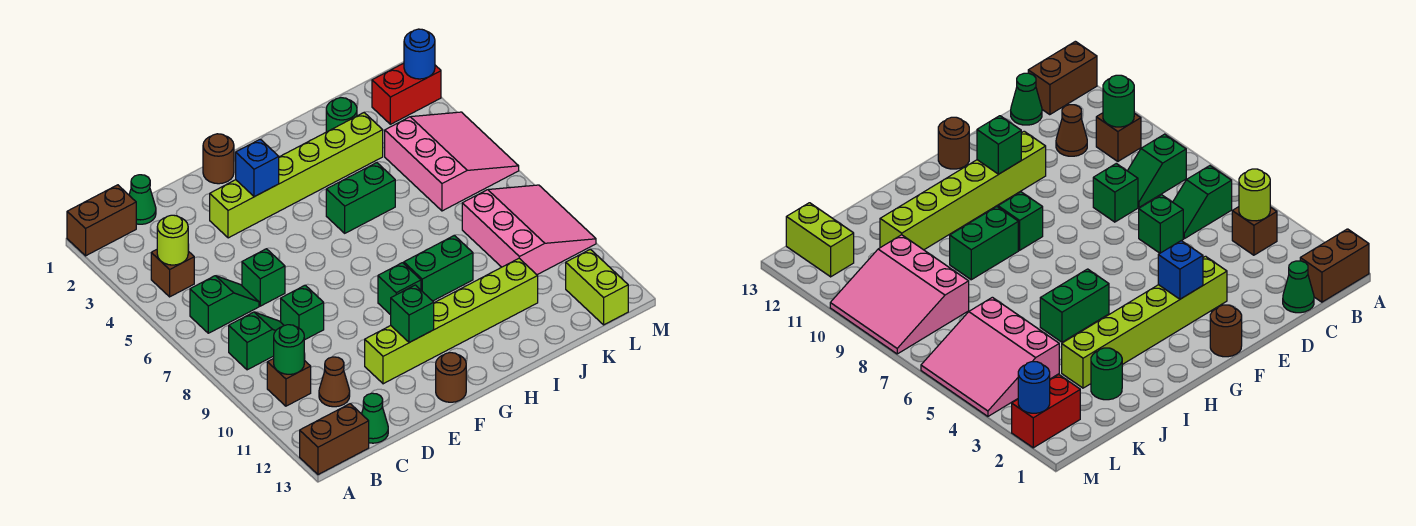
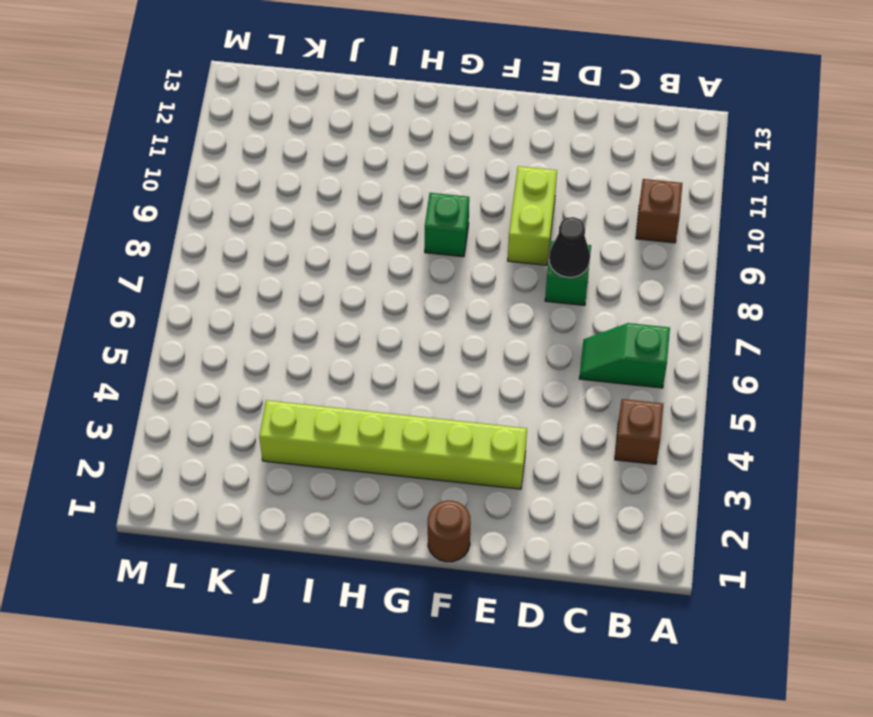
black 1x1 cone [549,217,590,277] -> none
lime 1x2 brick [508,166,557,265] -> lime 1x2 brick moved to [566,249,628,325]
none -> brown 1x2 brick [67,185,136,256]
none -> brown 1x2 brick [300,404,369,475]
none -> green 1x2 slope [229,312,284,370]

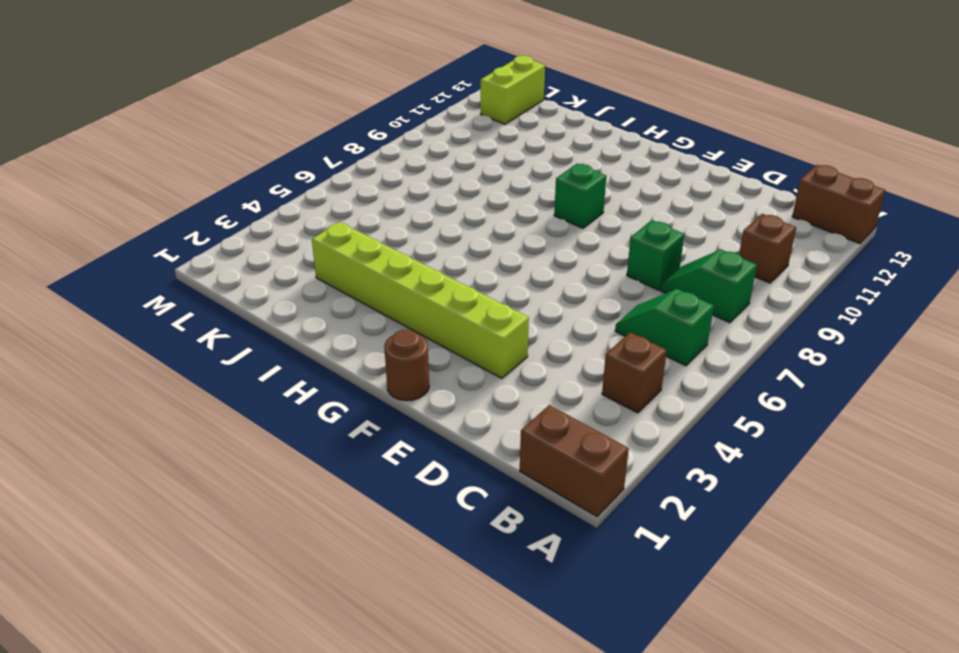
none -> green 1x1 cone [129,175,156,224]
none -> brown 1x1 cone [319,357,350,407]
none -> green 1x1 cone [361,393,388,443]

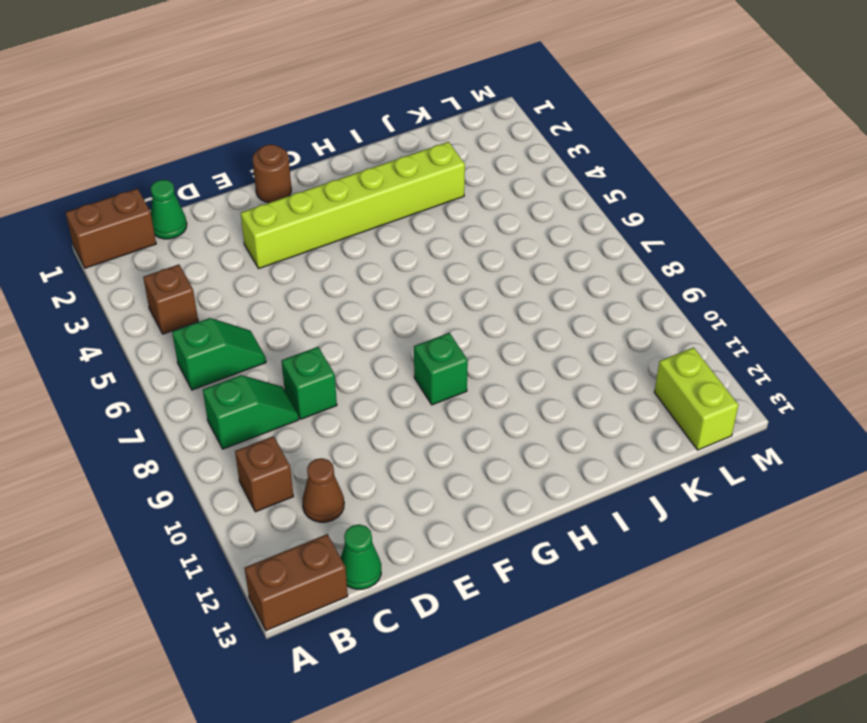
none -> green 1x1 brick [242,249,285,306]
none -> lime 1x6 brick [365,258,538,384]
none -> brown 1x1 round brick [436,353,466,402]

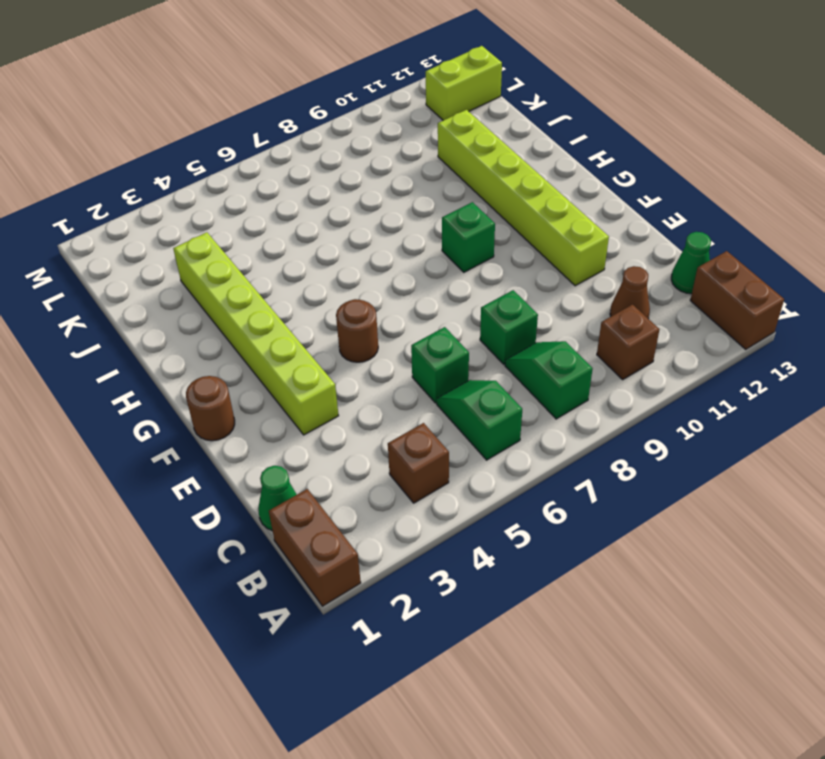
brown 1x1 round brick [336,299,378,362] -> brown 1x1 round brick moved to [436,353,466,402]
none -> green 1x2 brick [326,163,395,233]
none -> green 1x2 brick [404,235,473,301]
none -> green 1x1 round brick [326,98,357,132]

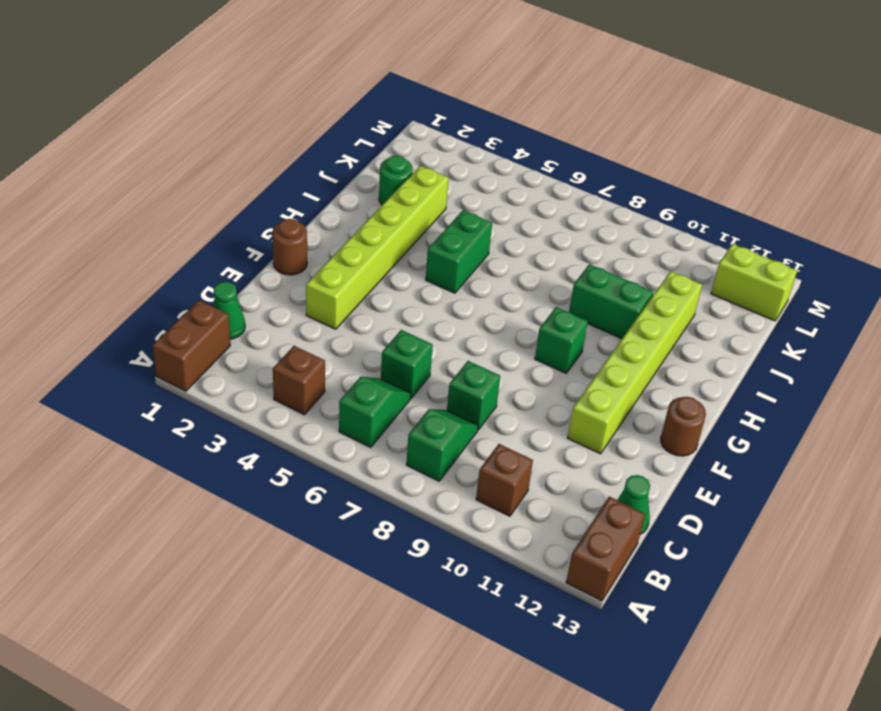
green 1x2 brick [569,264,654,339] -> green 1x2 brick turned to [404,235,473,301]
none -> brown 1x1 cone [319,357,350,407]
none -> pink 3x3 slope [385,112,519,211]
none -> pink 3x3 slope [462,185,596,275]

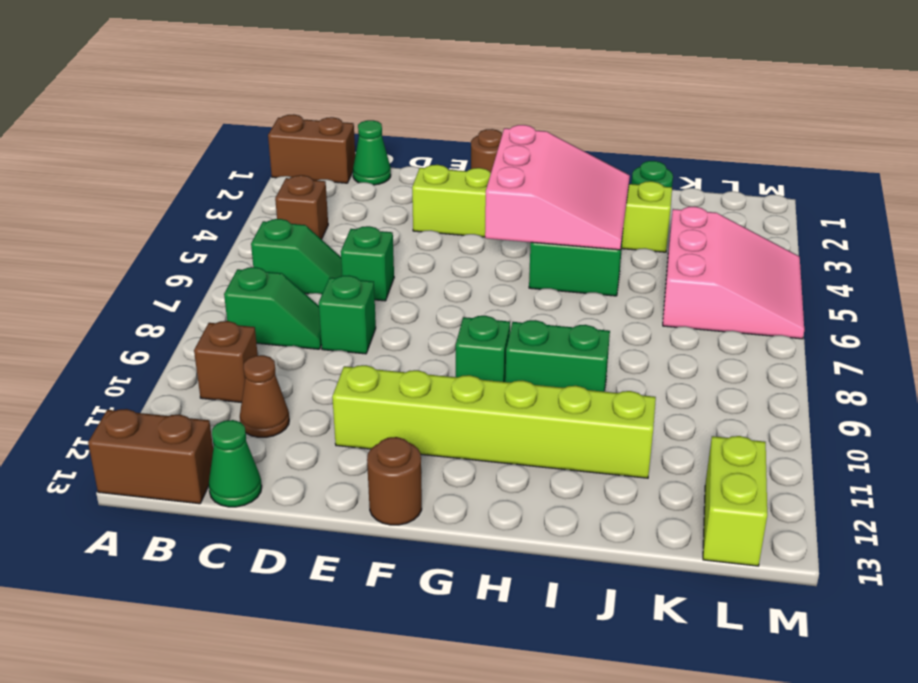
pink 3x3 slope [485,125,630,250] -> pink 3x3 slope moved to [462,185,596,275]
none -> red 1x2 brick [372,63,441,124]
none -> lime 1x1 round brick [157,215,188,265]
none -> green 1x1 round brick [274,325,304,374]

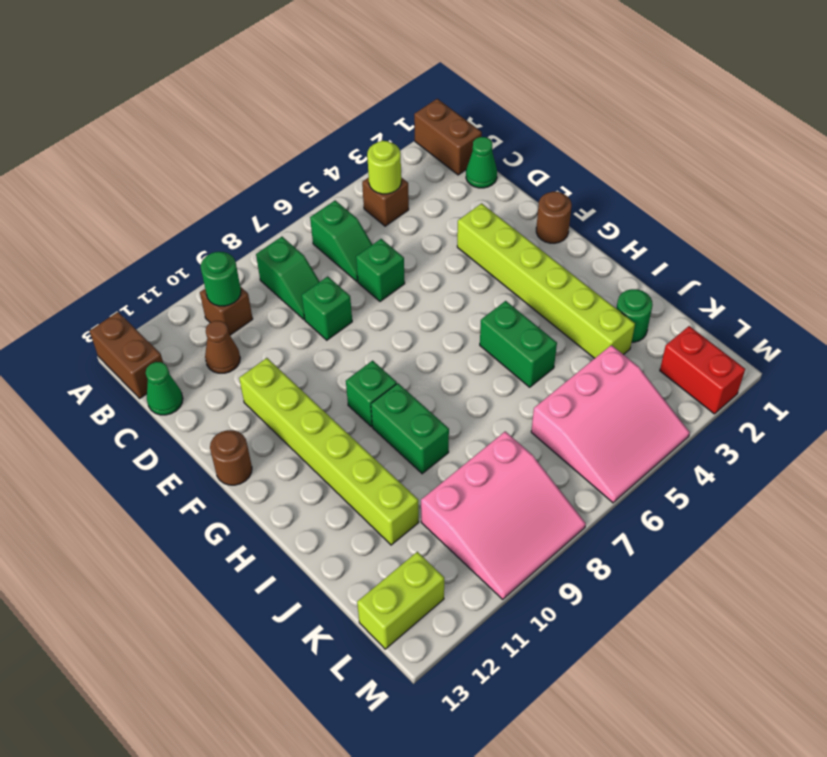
none -> blue 1x1 brick [236,139,279,197]
none -> green 1x1 brick [391,285,434,343]
none -> blue 1x1 round brick [404,29,435,79]

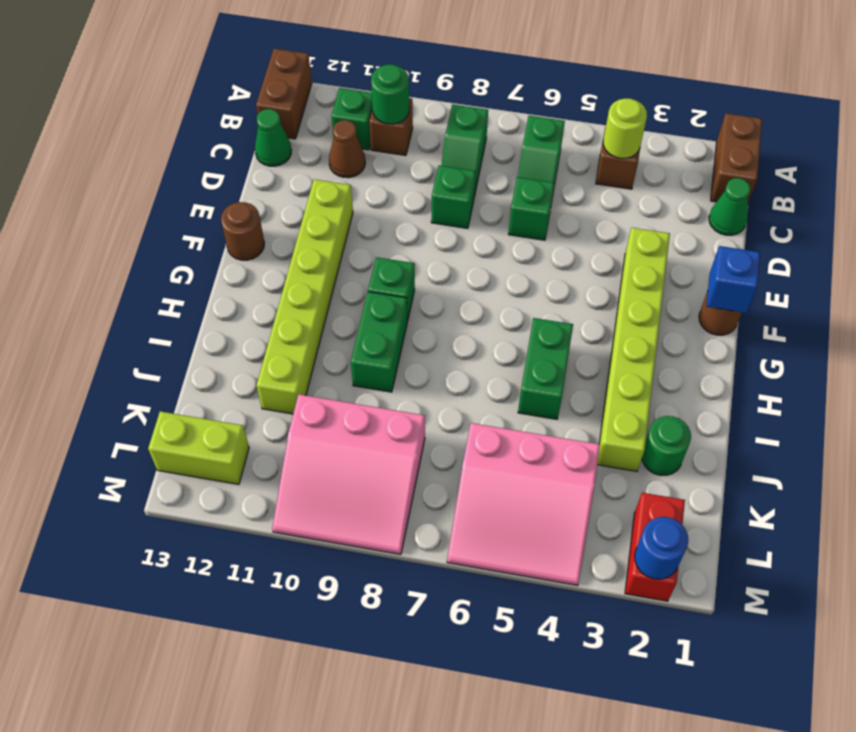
green 1x1 brick [331,88,373,150] -> green 1x1 brick moved to [391,285,434,343]
blue 1x1 brick [706,246,760,313] -> blue 1x1 brick moved to [236,139,279,197]

